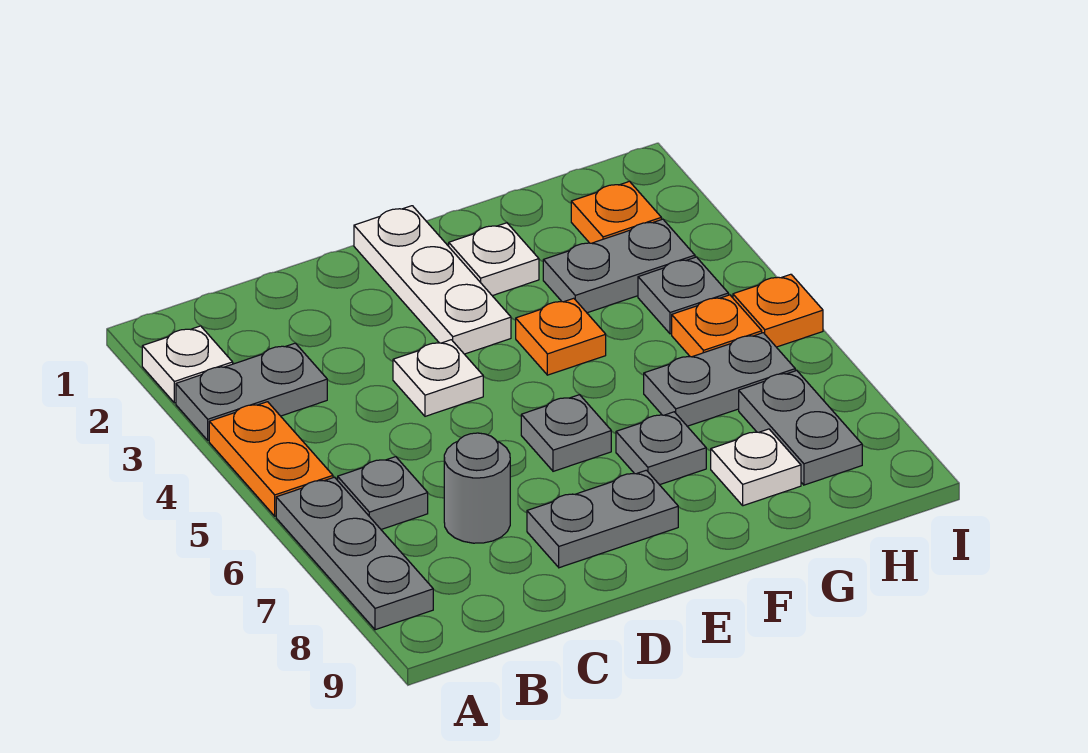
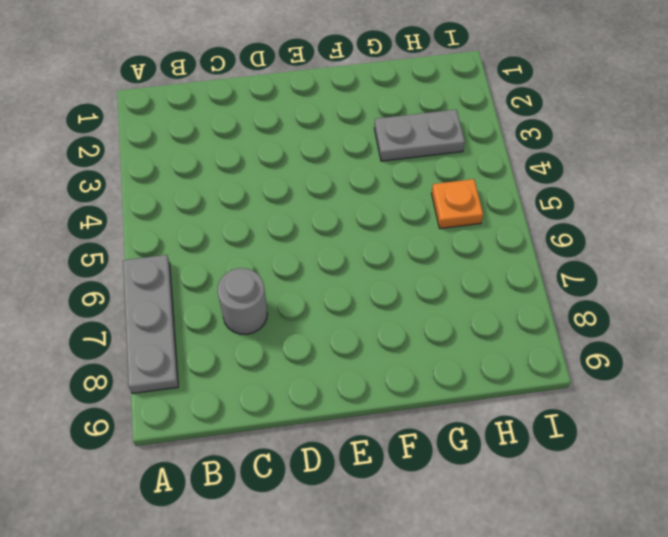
none -> white 1x1 plate [142,326,233,403]
none -> grey 1x2 plate [176,343,327,440]
none -> orange 1x2 plate [209,402,333,516]

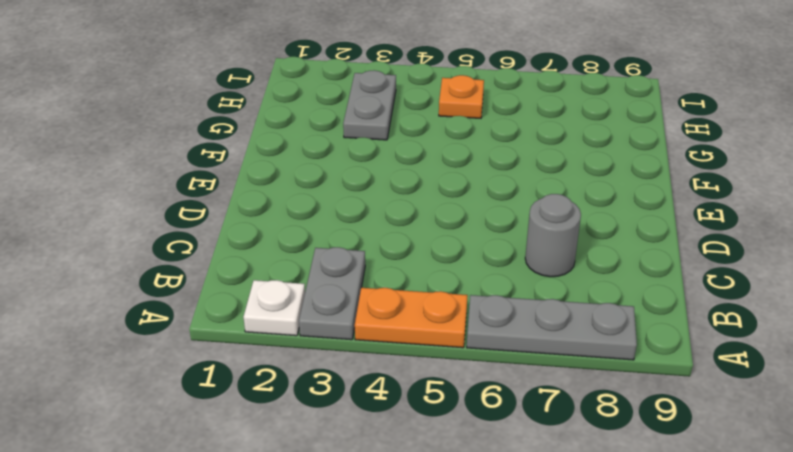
none -> grey 1x1 plate [338,457,428,529]
none -> white 1x1 plate [393,340,483,416]
none -> grey 1x2 plate [527,470,678,568]

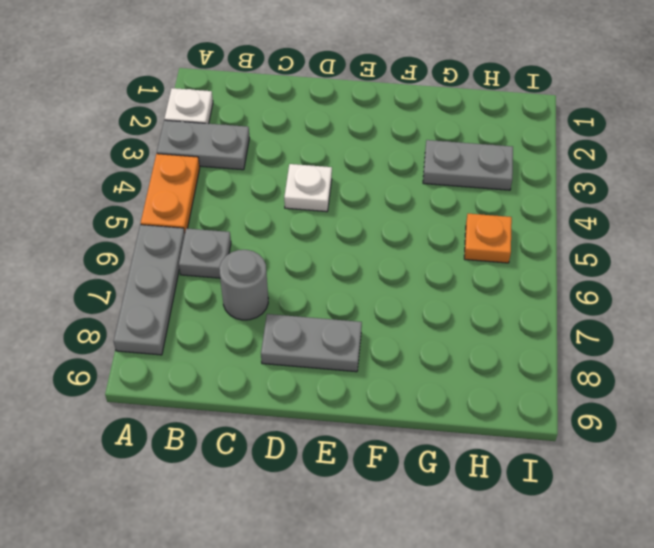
none -> white 1x3 plate [354,206,511,354]
none -> grey 1x1 plate [521,395,611,471]
none -> white 1x1 plate [449,223,539,296]

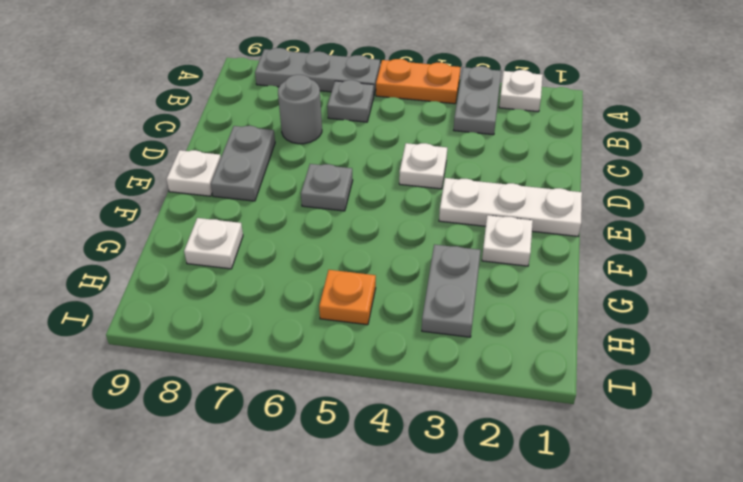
white 1x1 plate [166,150,221,196] -> none
none -> orange 1x1 plate [516,298,606,375]
none -> grey 1x1 plate [616,412,706,485]
none -> grey 1x2 plate [644,333,795,426]

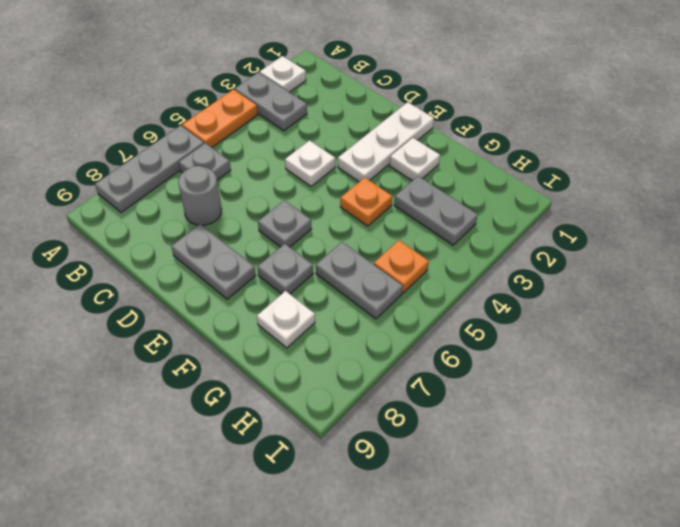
none -> orange 1x1 plate [571,181,661,243]
none -> grey 1x1 plate [638,257,728,334]
none -> grey 1x2 plate [739,371,862,485]

